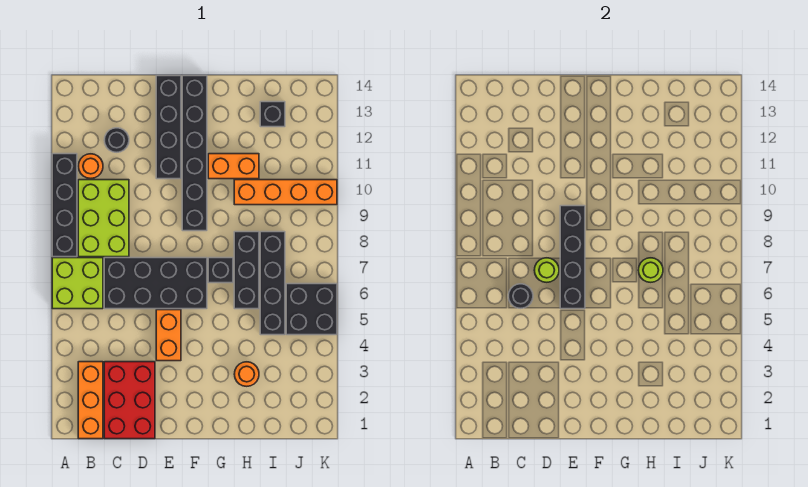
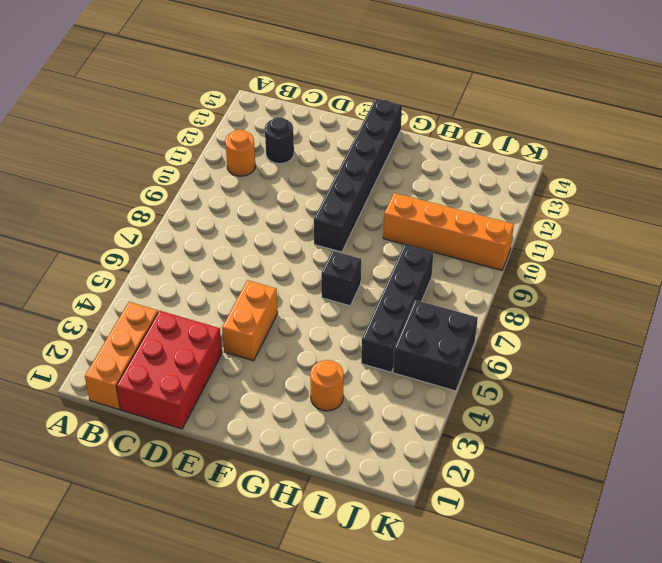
none -> lime 2x2 brick [52,258,103,309]
none -> black 1x4 brick [52,154,77,257]
none -> lime 2x3 brick [78,180,129,257]

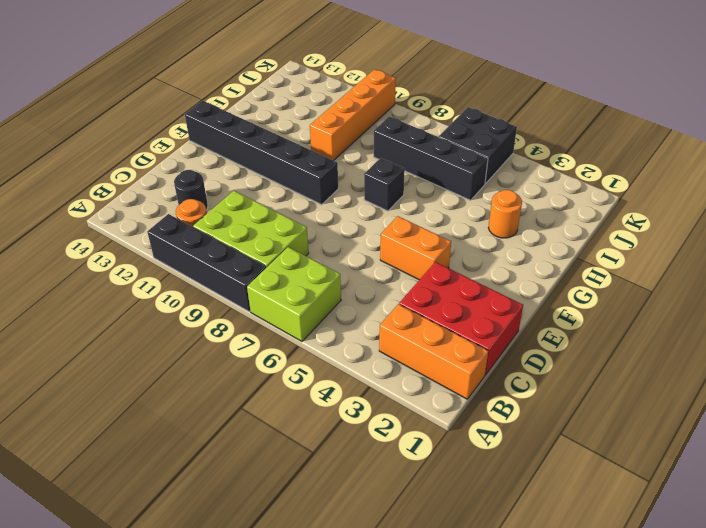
none -> black 2x4 brick [104,258,207,309]
none -> black 1x4 brick [156,76,181,179]
none -> orange 1x2 brick [208,154,259,179]

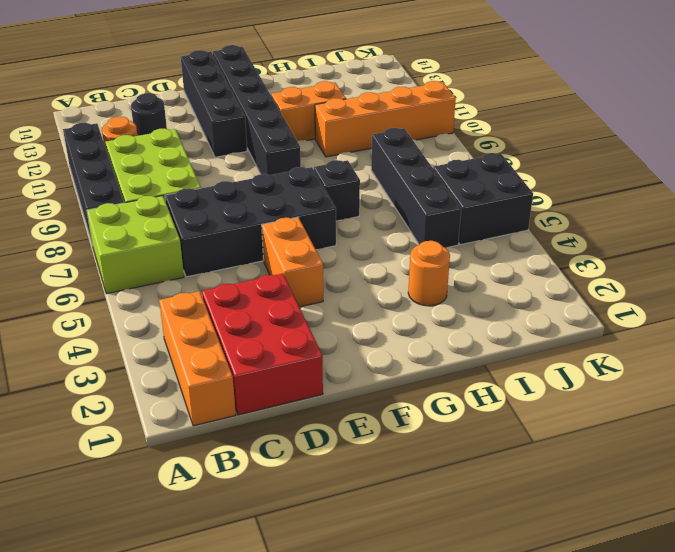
none -> black 1x3 brick [234,232,259,309]
none -> black 1x1 brick [260,102,285,127]
none -> black 1x1 round brick [508,284,533,308]

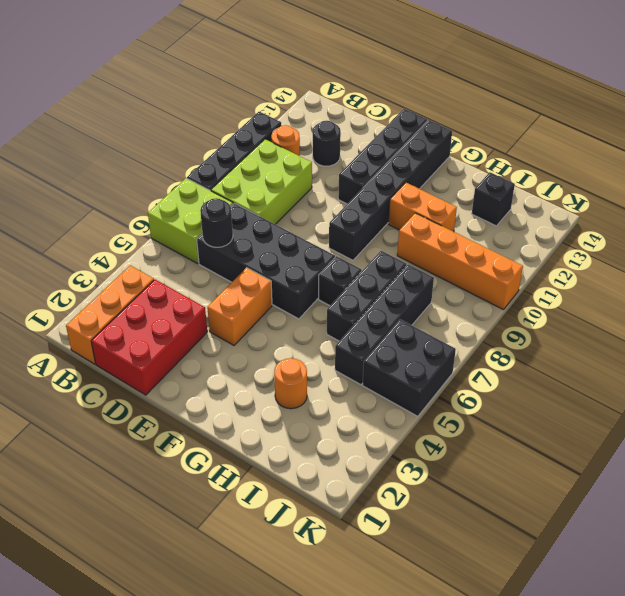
none -> lime 1x1 round brick [534,258,559,282]
none -> black 1x4 brick [560,206,585,309]
none -> lime 1x1 round brick [638,258,663,282]

